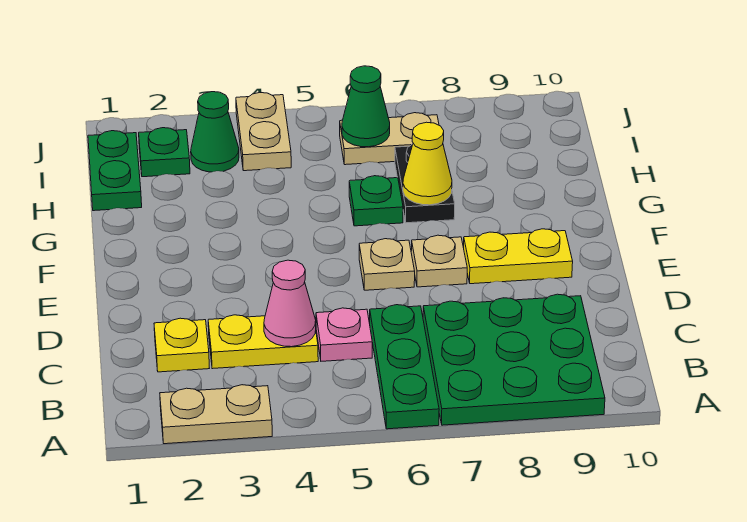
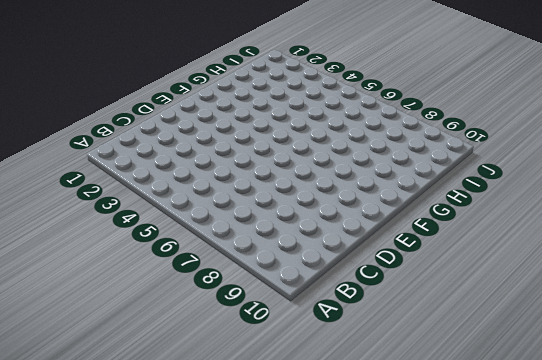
none -> tan 1x2 plate [160,385,272,444]
none -> green 1x3 plate [370,305,439,429]
none -> green 3x3 plate [423,294,605,425]

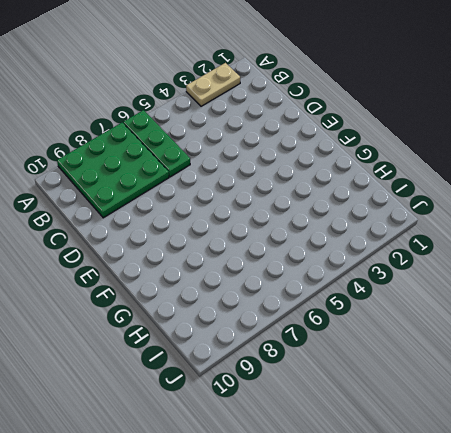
none -> yellow 1x1 plate [154,318,209,372]
none -> yellow 1x2 plate [208,315,318,369]
none -> pink 1x1 plate [316,308,372,361]

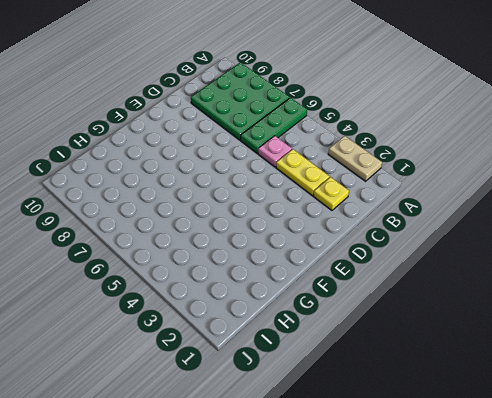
none -> tan 1x1 plate [359,239,415,290]
none -> tan 1x1 plate [411,235,467,287]
none -> yellow 1x2 plate [464,229,573,284]

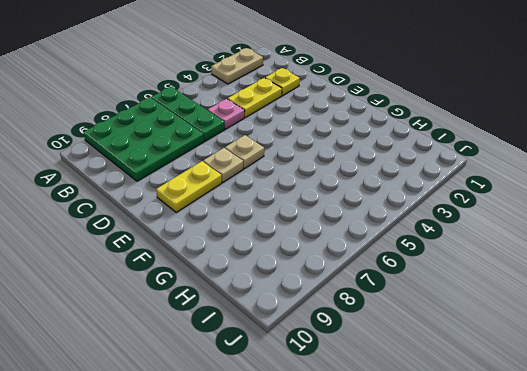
none -> green 1x1 plate [349,176,403,226]
none -> black 1x2 plate [395,144,455,223]
none -> green 1x2 plate [88,131,142,211]

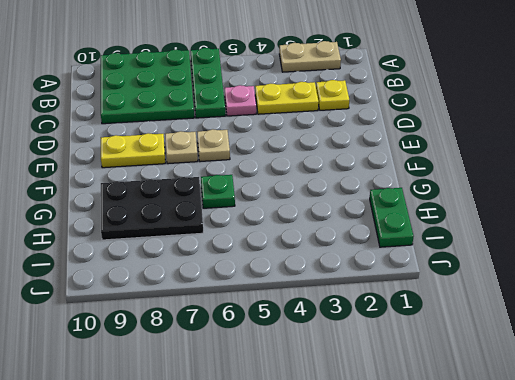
black 2x3 plate [101,177,203,240] -> black 1x2 plate [395,144,455,223]
none -> green 1x1 plate [139,128,190,177]
none -> green 1x1 cone [191,92,239,172]
none -> tan 1x2 plate [236,93,291,171]

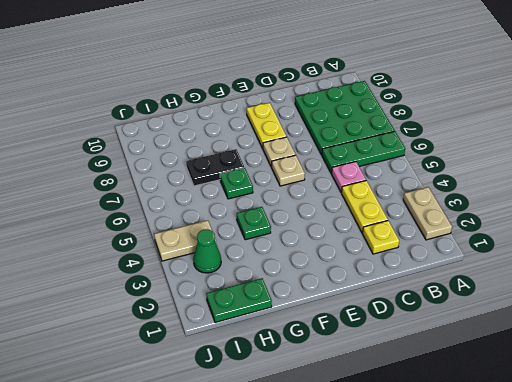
green 1x1 plate [237,207,271,240] -> green 1x1 plate moved to [139,128,190,177]
none -> tan 1x2 plate [340,113,439,165]
none -> pink 1x1 cone [264,260,316,347]
none -> yellow 1x1 cone [403,122,452,205]

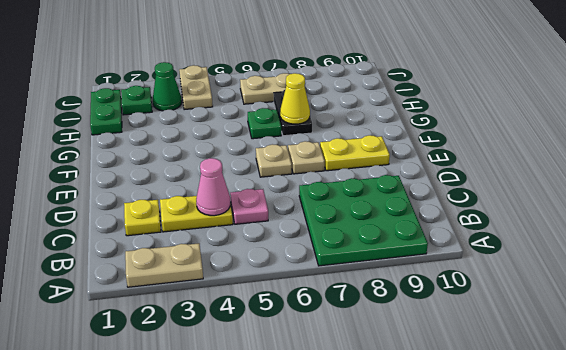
none -> green 1x3 plate [370,305,439,429]
none -> green 1x1 cone [342,66,390,147]

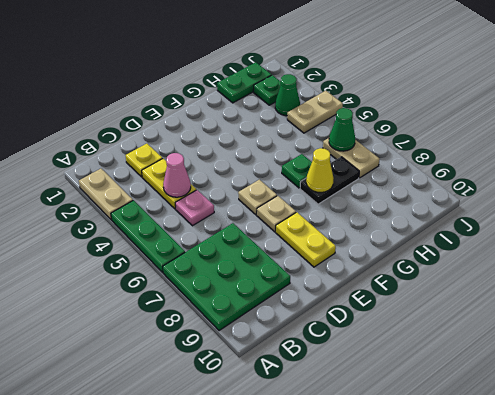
green 1x3 plate [111,200,185,273] -> green 1x3 plate turned to [370,305,439,429]

